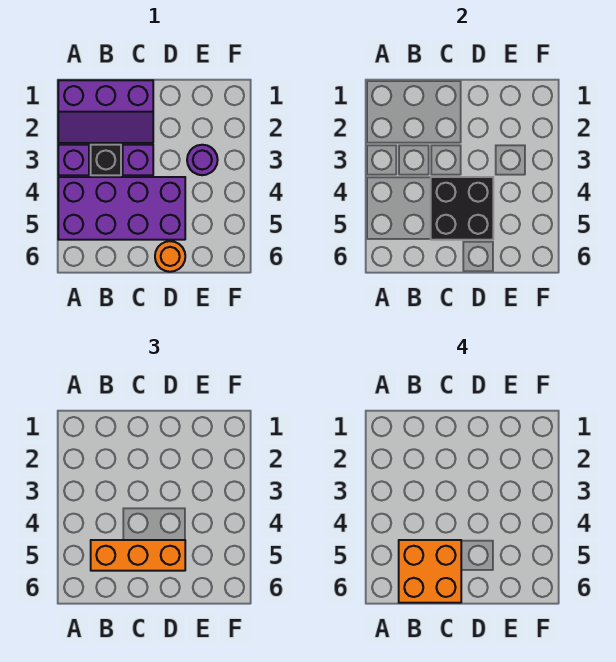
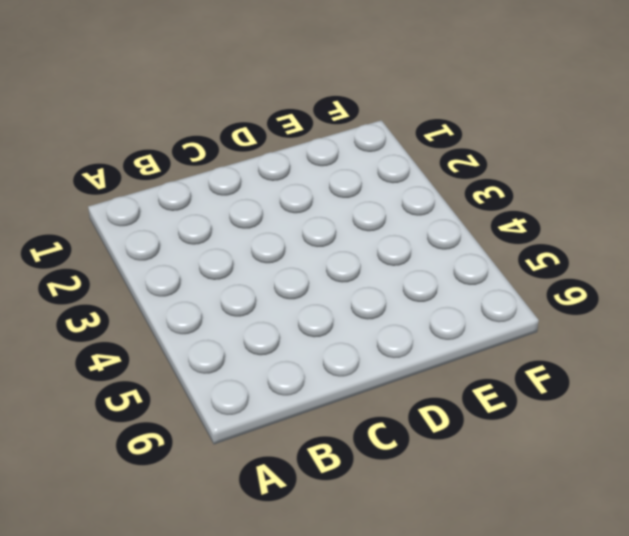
none -> purple 2x3 slope [58,80,153,143]
none -> purple 1x1 brick [58,145,89,175]

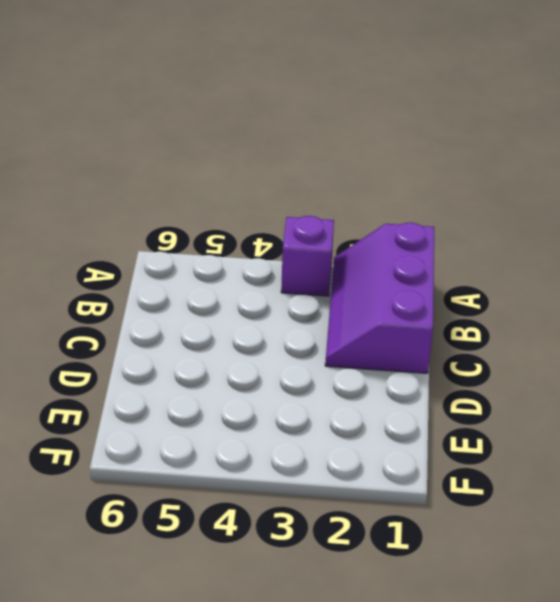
none -> purple 2x4 brick [58,177,185,240]
none -> black 1x1 brick [91,145,121,175]

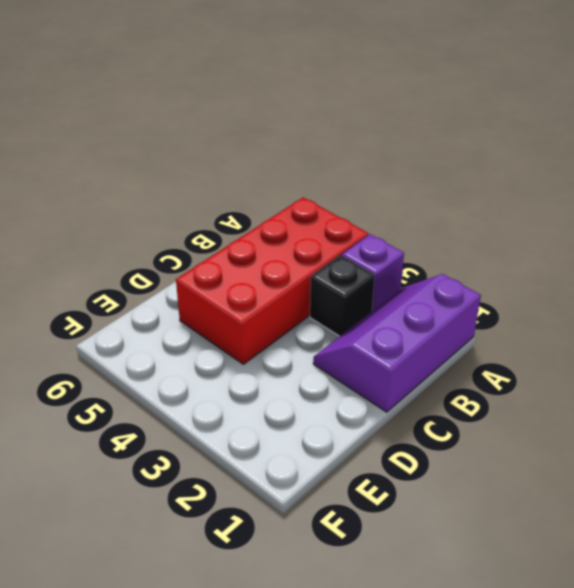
red 2x4 brick [176,197,368,364] -> purple 2x4 brick [58,177,185,240]
none -> purple 1x1 brick [123,145,153,175]
none -> orange 1x1 round brick [155,241,185,272]

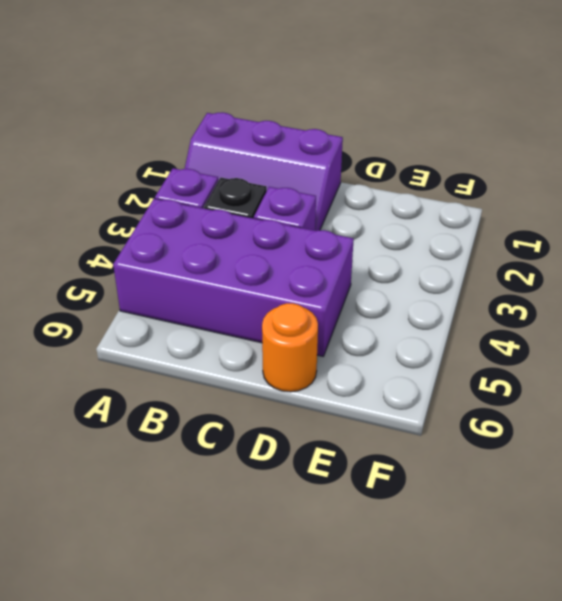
none -> purple 1x1 round brick [187,145,218,175]
none -> black 2x2 brick [431,177,493,240]

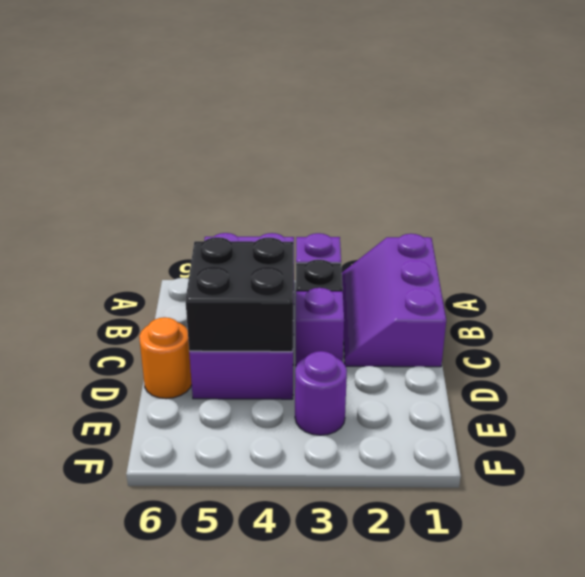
none -> orange 1x3 brick [91,540,185,571]
none -> orange 2x2 brick [399,540,461,603]

